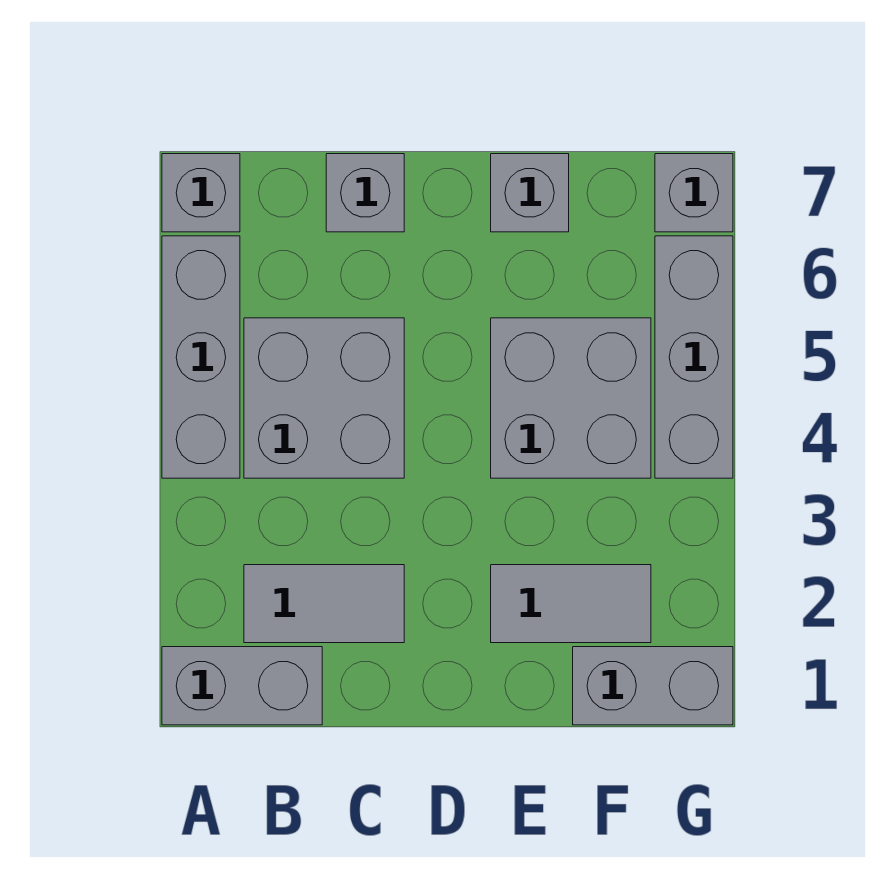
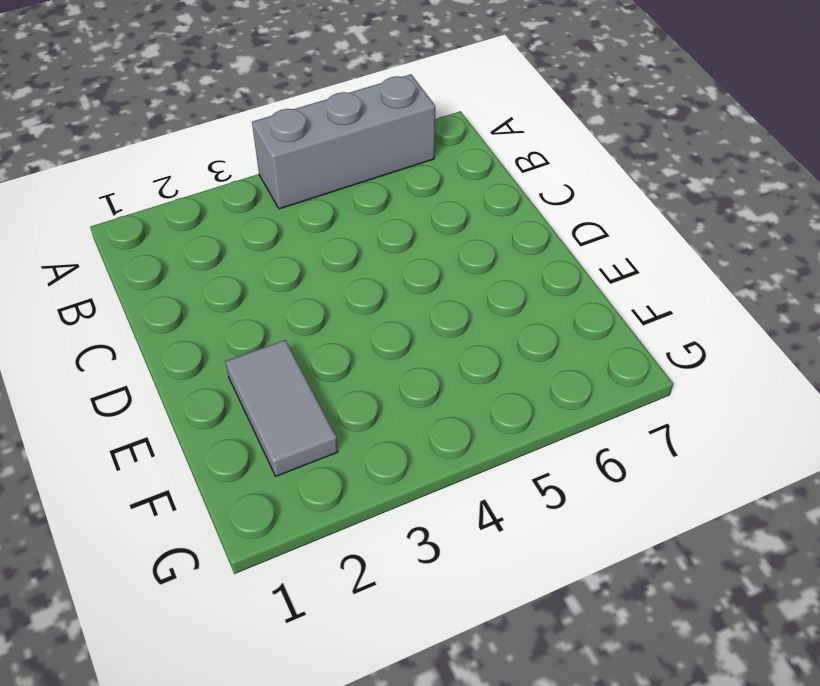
none -> grey 1x2 brick [162,647,322,725]
none -> grey 1x1 brick [162,154,240,232]
none -> grey 1x2 tile [244,565,404,643]

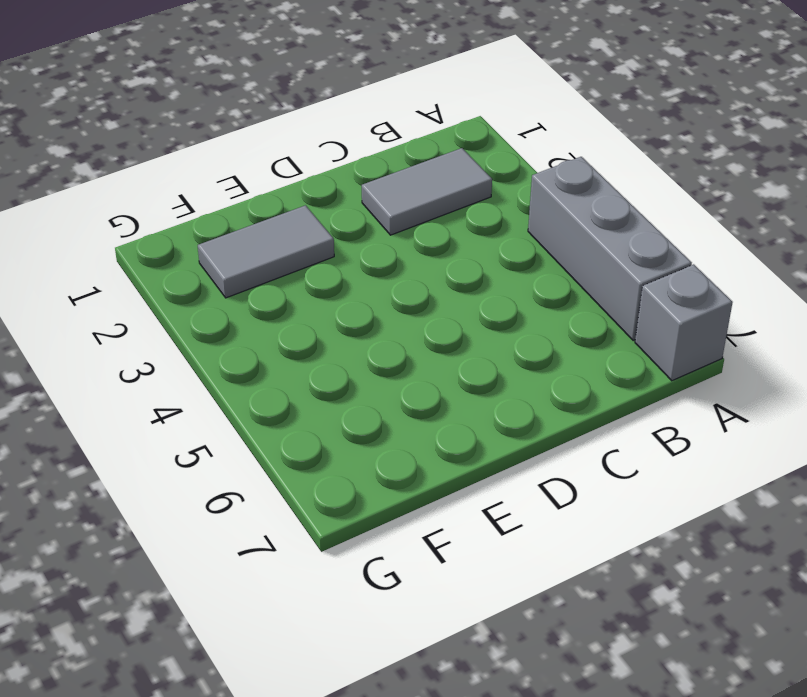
none -> grey 1x2 brick [162,647,322,725]
none -> grey 2x2 brick [244,318,404,478]
none -> grey 1x1 brick [326,154,404,232]

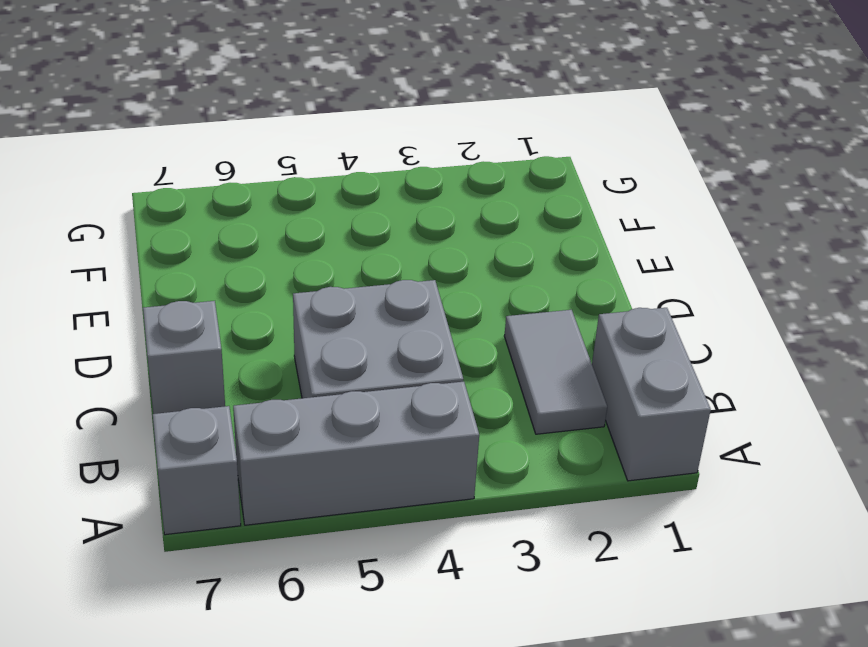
none -> grey 1x2 tile [491,565,651,643]
none -> grey 2x2 brick [491,318,651,478]
none -> grey 1x1 brick [491,154,569,232]

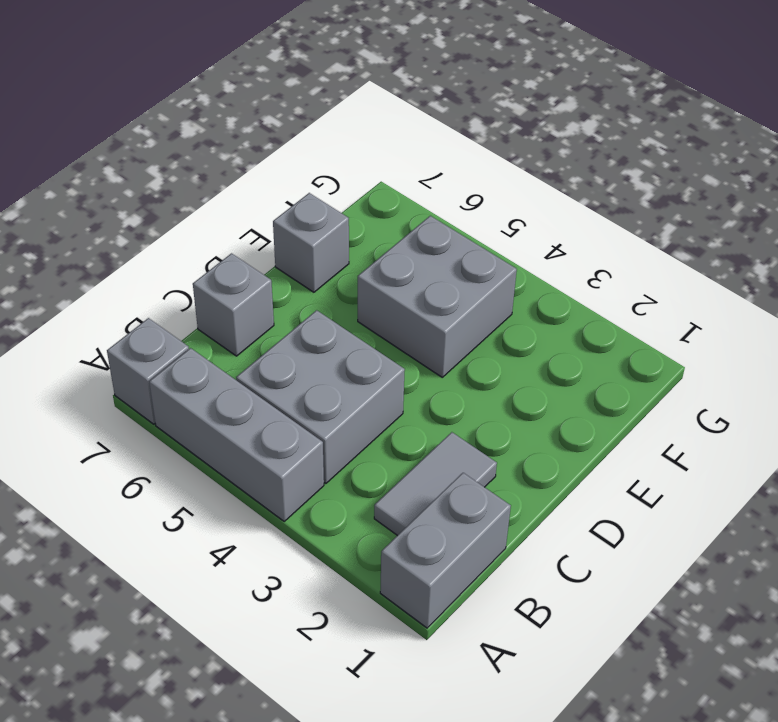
none -> grey 1x2 tile [491,565,651,643]
none -> grey 1x2 brick [573,647,733,725]
none -> grey 1x3 brick [655,236,733,478]

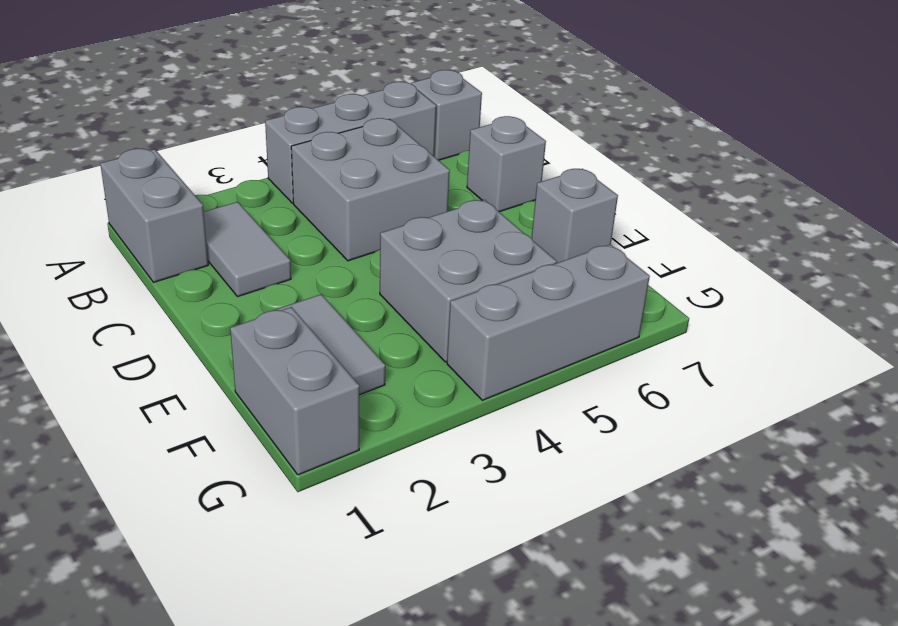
none -> grey 1x1 brick [655,154,733,232]

